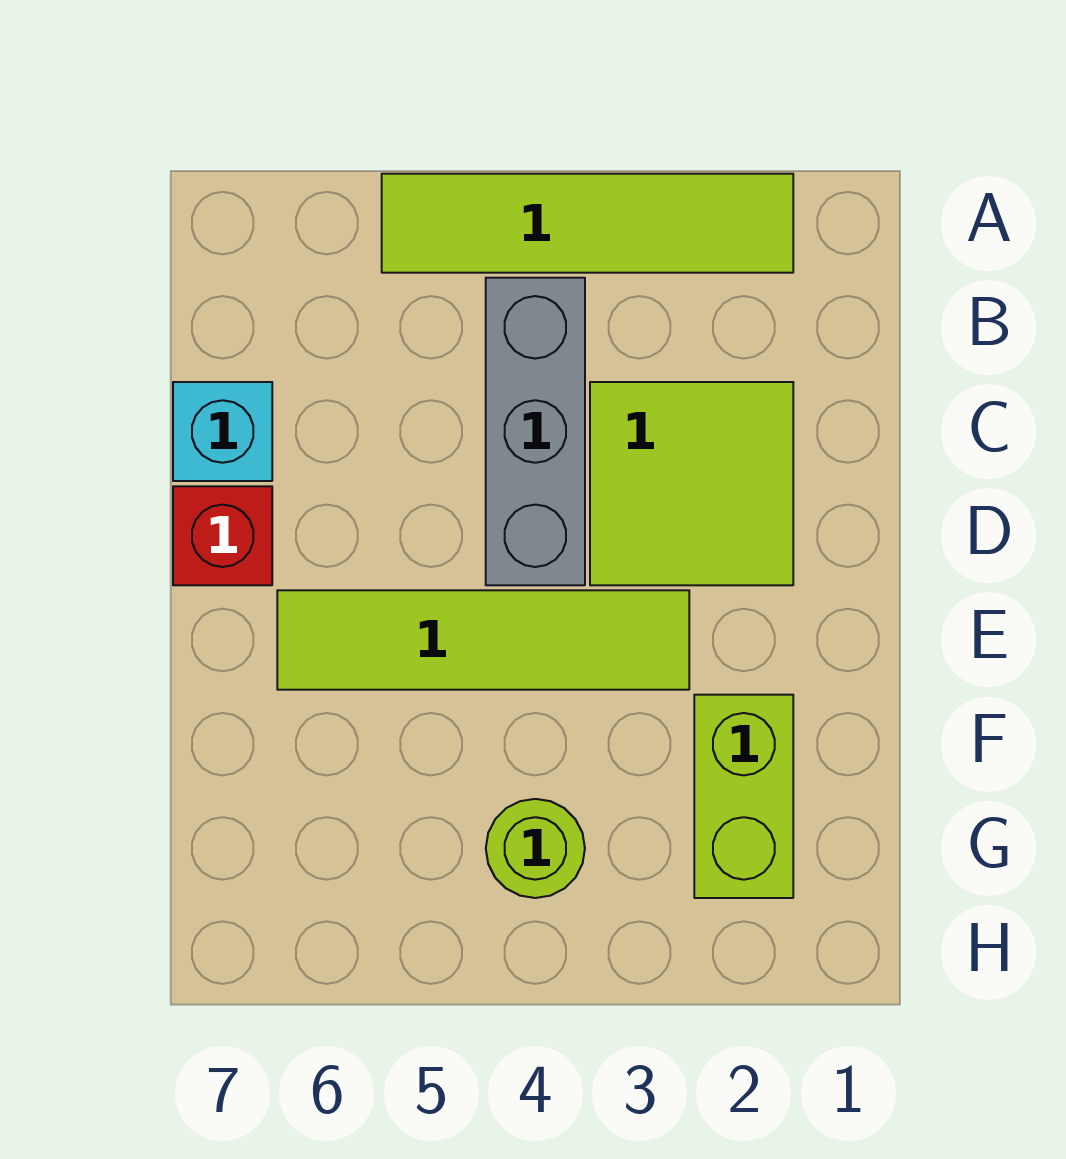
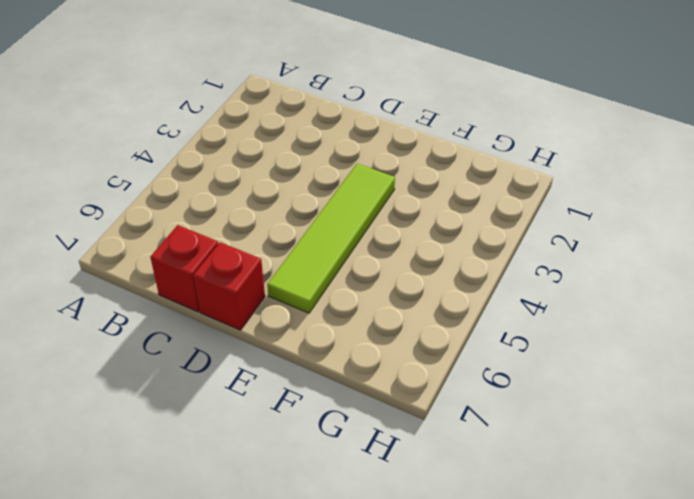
red 1x1 brick [150,225,218,312] -> cyan 1x1 brick [173,382,272,481]
none -> lime 1x4 tile [382,174,793,273]
none -> grey 1x3 brick [486,278,585,585]

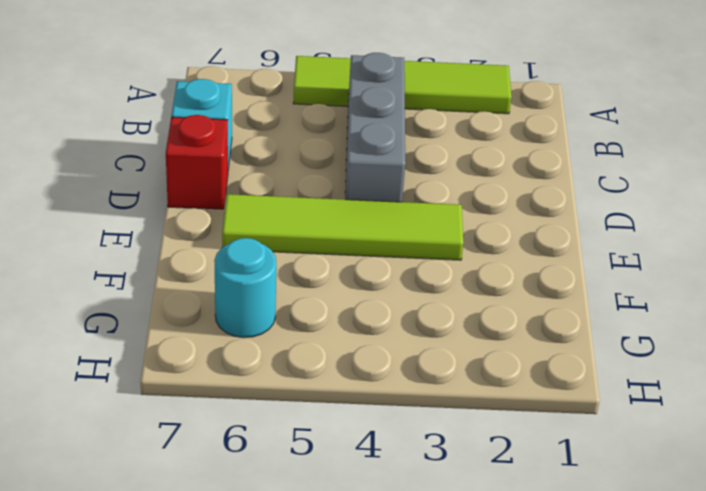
cyan 1x1 round brick [214,238,276,338] -> none
none -> lime 2x2 tile [590,382,793,585]
none -> lime 1x2 brick [694,695,793,898]

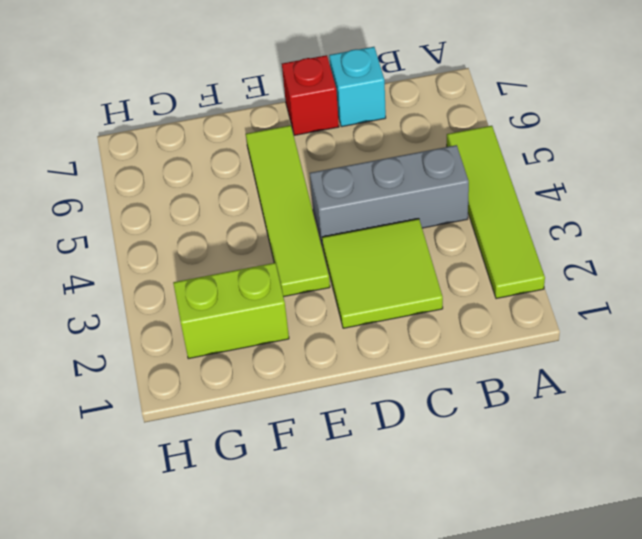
none -> lime 1x1 round brick [486,799,585,898]

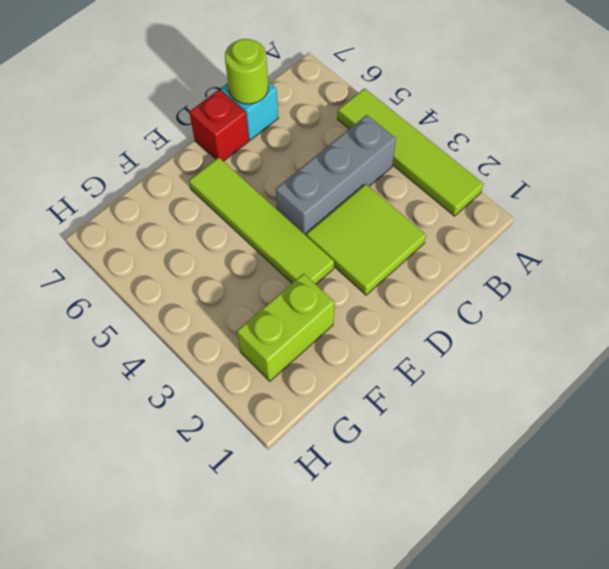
lime 1x1 round brick [225,39,268,104] -> lime 1x1 round brick moved to [486,799,585,898]

